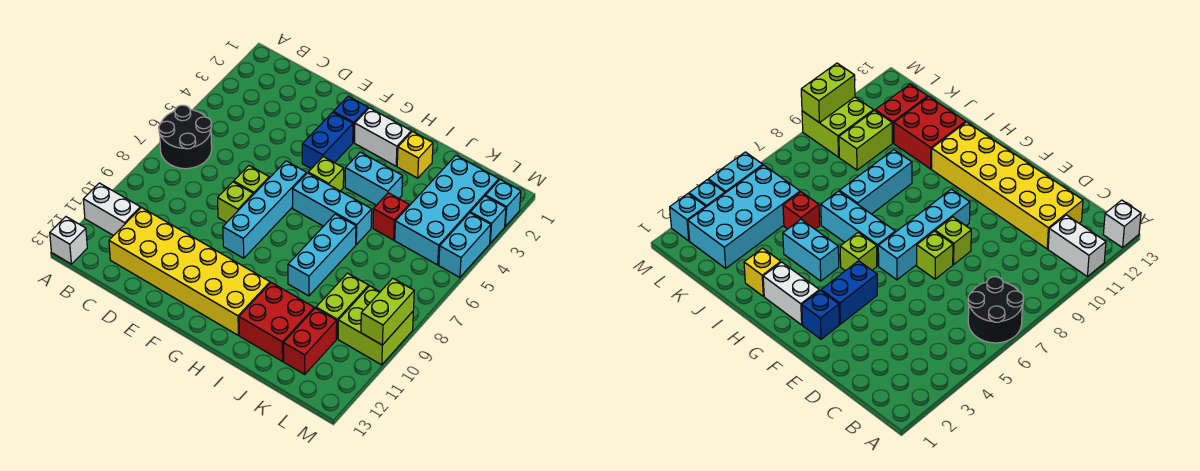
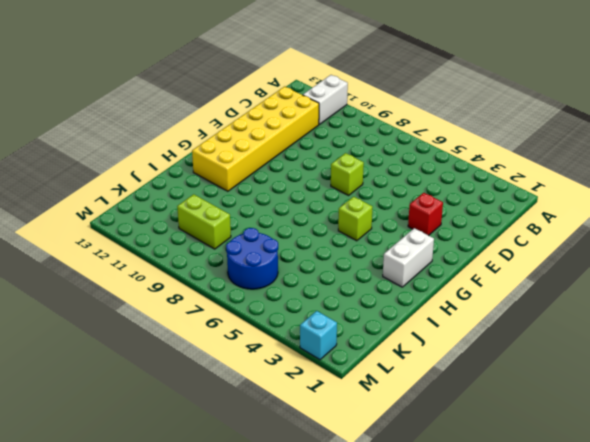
red 1x1 brick [408,193,443,236] -> red 1x1 brick moved to [373,193,409,240]
blue 2x2 round brick [226,228,278,289] -> none
none -> black 2x2 round brick [159,105,212,169]
none -> white 1x1 brick [50,217,87,264]
none -> lime 1x1 brick [218,182,253,222]

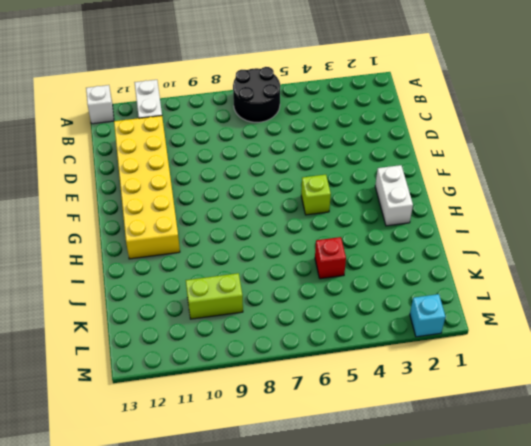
none -> lime 1x1 brick [234,166,269,195]
none -> lime 1x1 brick [218,182,253,222]
none -> blue 1x1 brick [333,96,368,142]

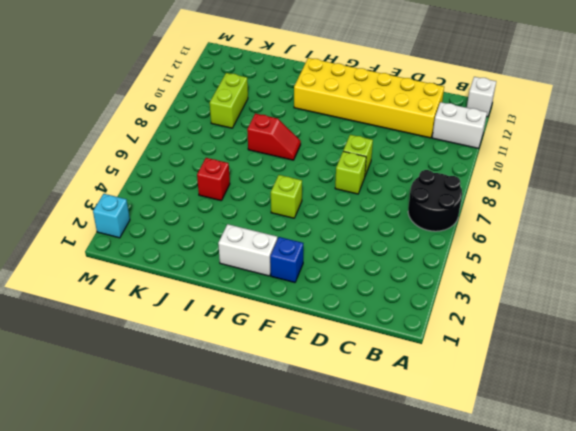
red 1x2 slope [247,113,301,160] -> cyan 1x3 brick [288,214,356,296]
none -> blue 1x2 brick [302,112,353,169]
none -> cyan 1x4 brick [223,161,306,258]
none -> cyan 1x3 brick [292,173,372,244]

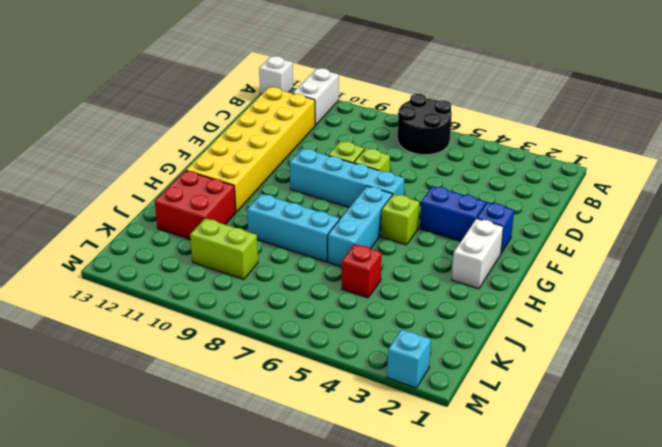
none -> cyan 1x2 brick [345,152,403,205]
none -> yellow 1x1 brick [397,132,433,178]
none -> cyan 2x4 brick [395,155,499,265]

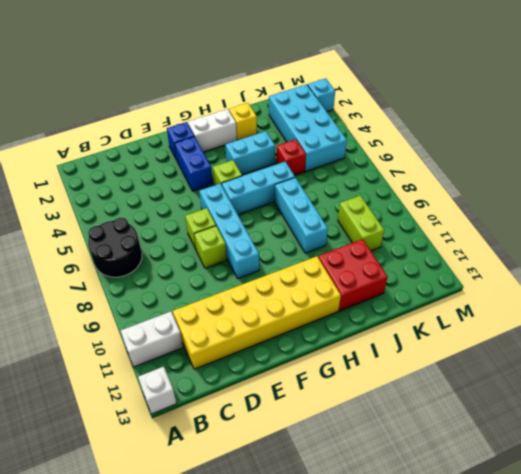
none -> red 1x2 brick [283,308,337,374]
none -> lime 2x2 brick [338,286,413,365]
none -> cyan 1x1 brick [470,196,506,243]

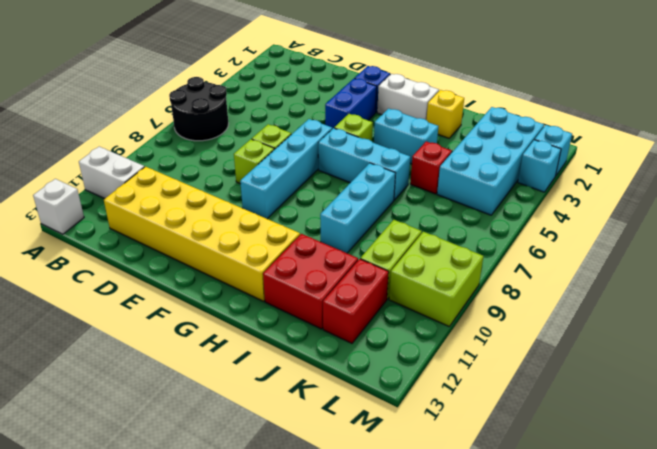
none -> cyan 1x2 brick [439,213,491,277]
none -> lime 1x2 brick [361,278,414,345]

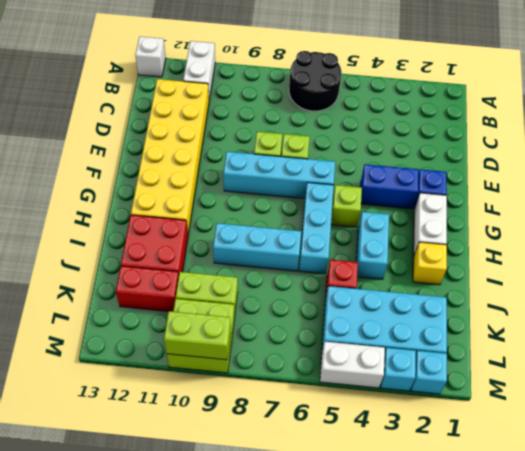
white 1x2 brick [320,342,385,388] -> cyan 1x2 brick [439,213,491,277]

